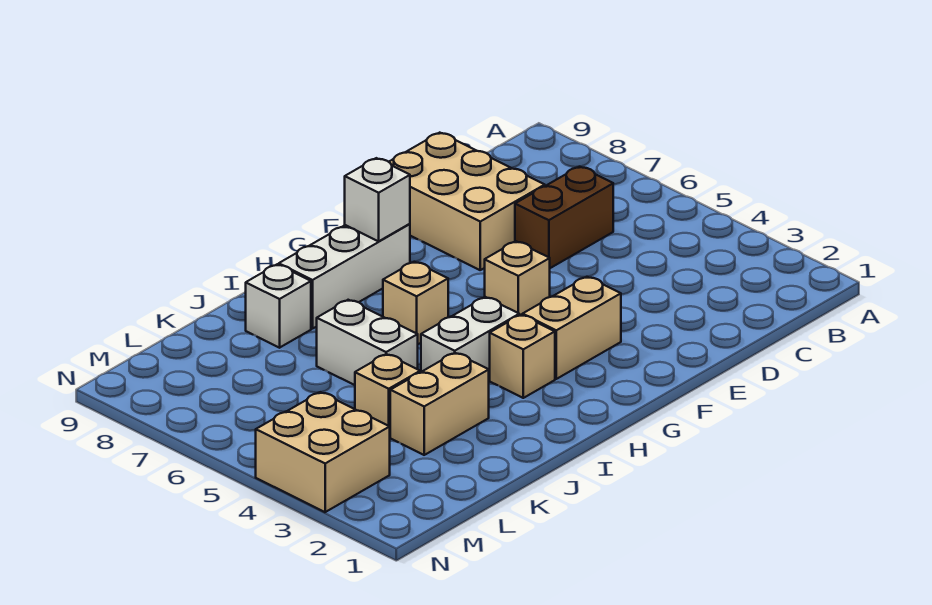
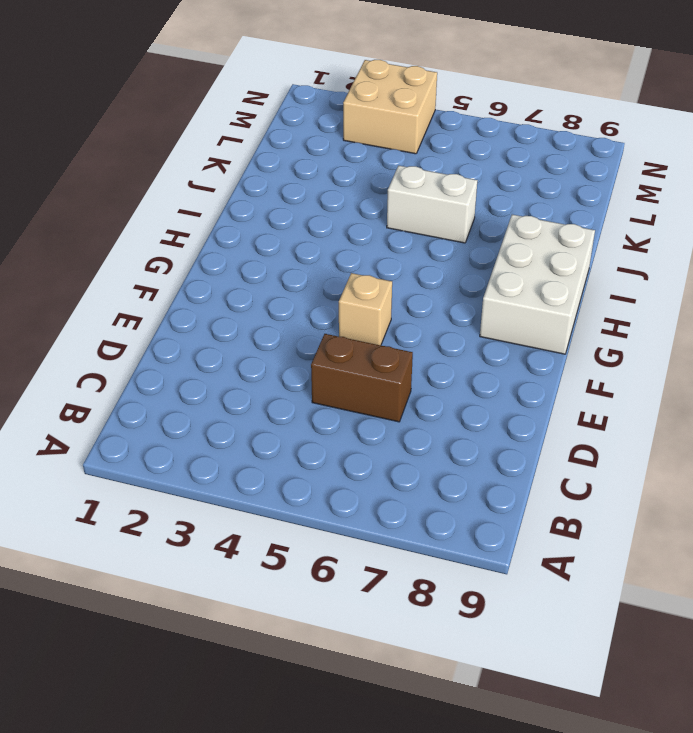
brown 1x2 brick [311,334,413,422] -> brown 1x2 brick turned to [515,167,613,268]
white 2x3 brick [480,215,595,354] -> white 1x3 brick [279,224,410,329]
none -> tan 2x3 brick [389,133,545,270]
none -> tan 1x2 brick [523,277,621,379]
none -> tan 1x1 brick [490,315,555,398]

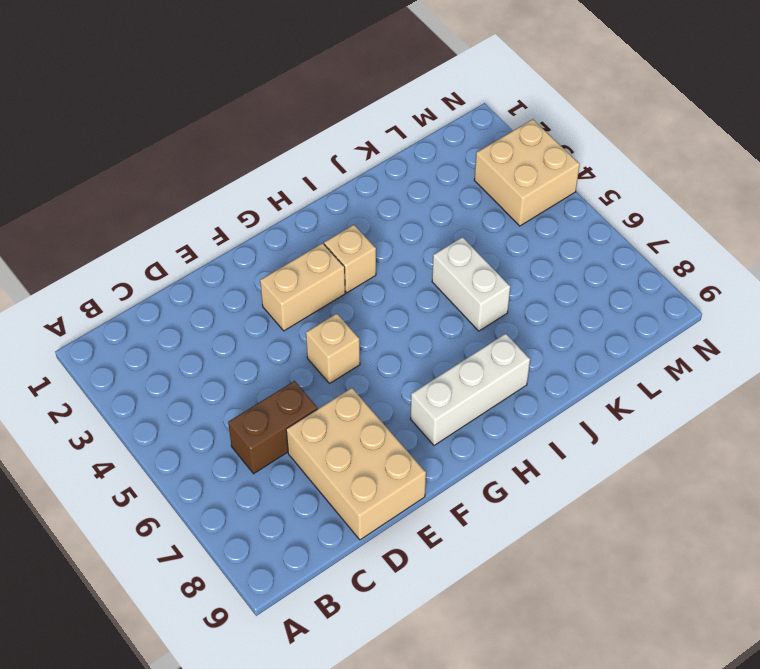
none -> white 1x2 brick [421,297,519,380]
none -> tan 1x1 brick [383,262,448,344]
none -> tan 1x2 brick [390,353,489,455]

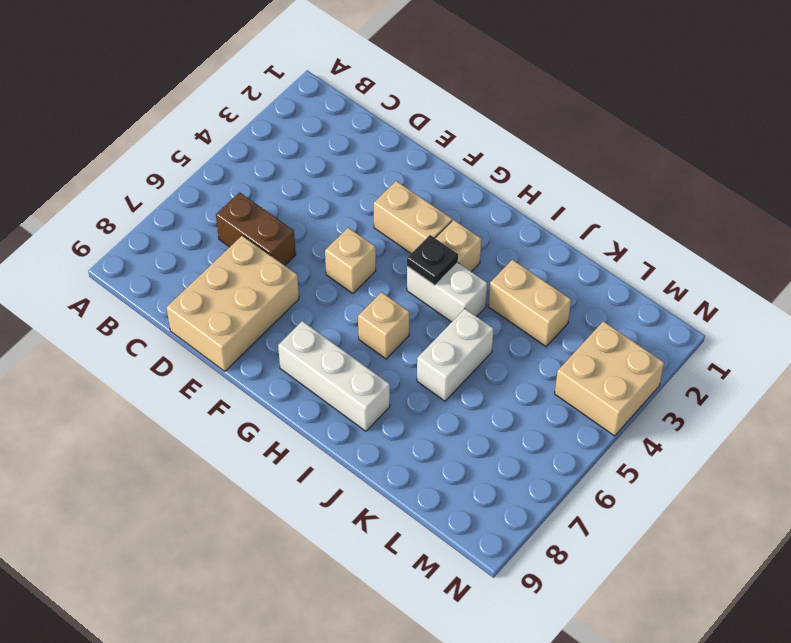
black 1x1 plate [407,235,458,285] -> none
none -> white 1x1 brick [246,264,311,348]
none -> tan 1x1 brick [355,354,420,427]
none -> white 1x1 brick [345,158,410,241]

